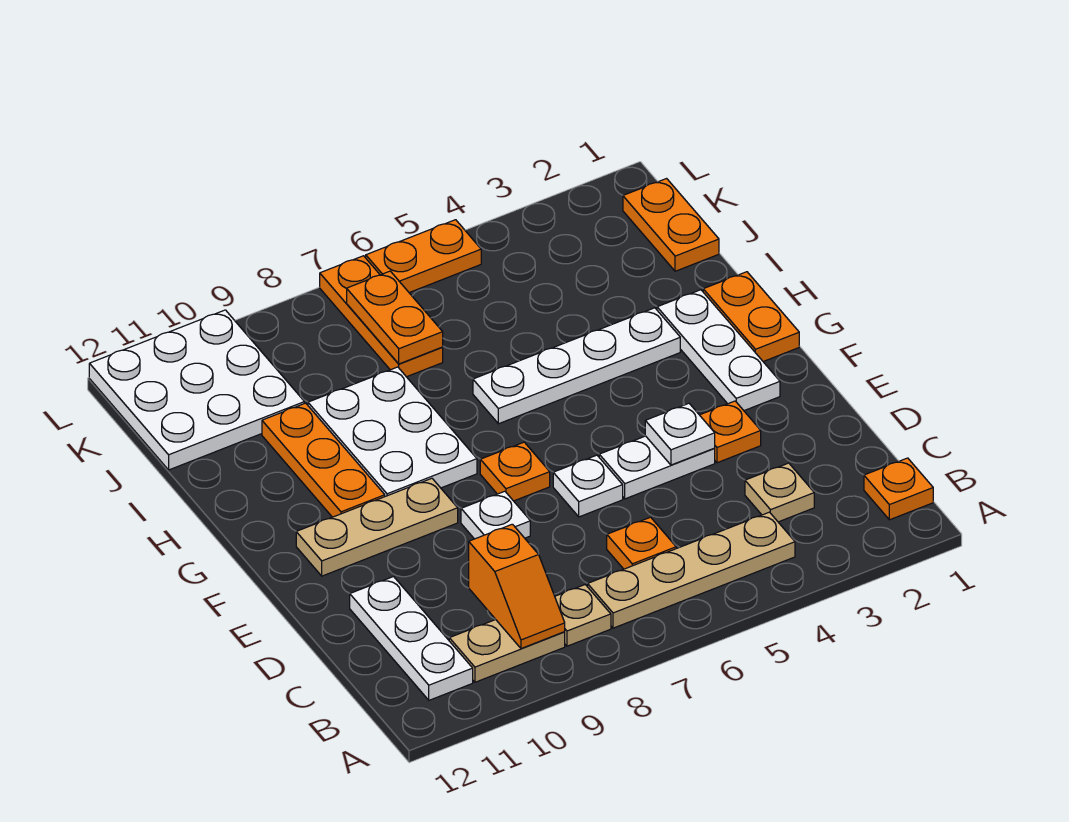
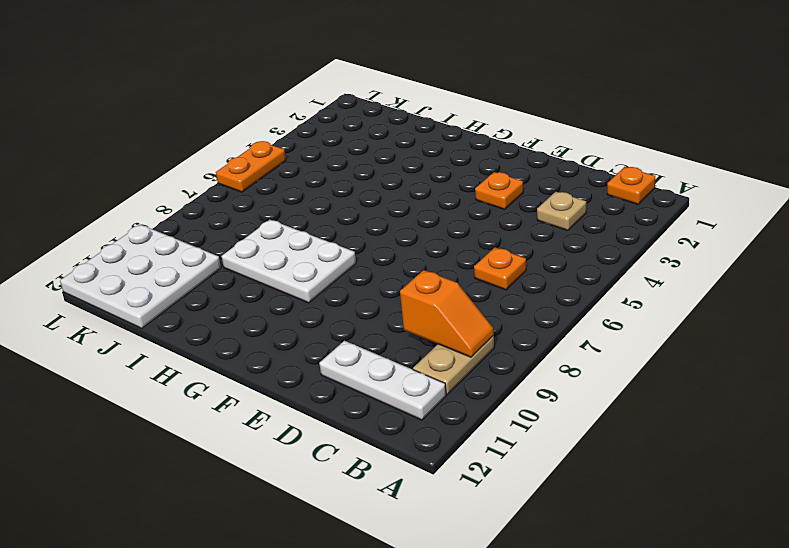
none -> tan 1x4 plate [588,512,795,628]
none -> tan 1x1 plate [555,585,611,646]
none -> white 1x2 plate [599,436,715,499]

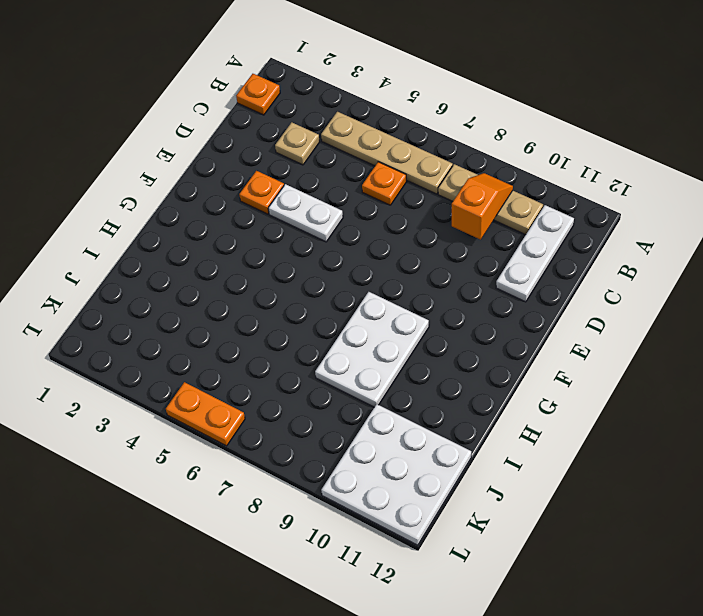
none -> white 1x1 plate [553,455,623,517]
none -> white 1x1 plate [461,491,530,539]
none -> white 1x3 plate [657,290,780,411]

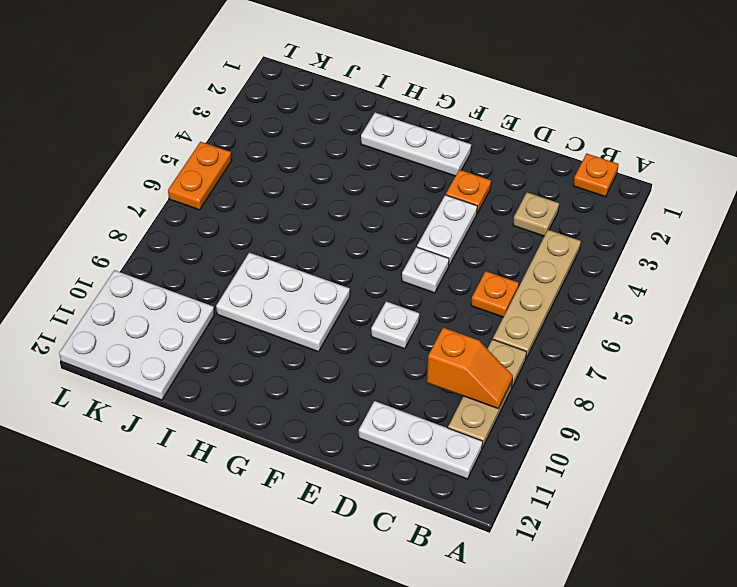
none -> orange 1x1 plate [480,442,550,501]
none -> tan 1x3 plate [296,478,458,576]
none -> orange 1x2 plate [703,272,799,362]

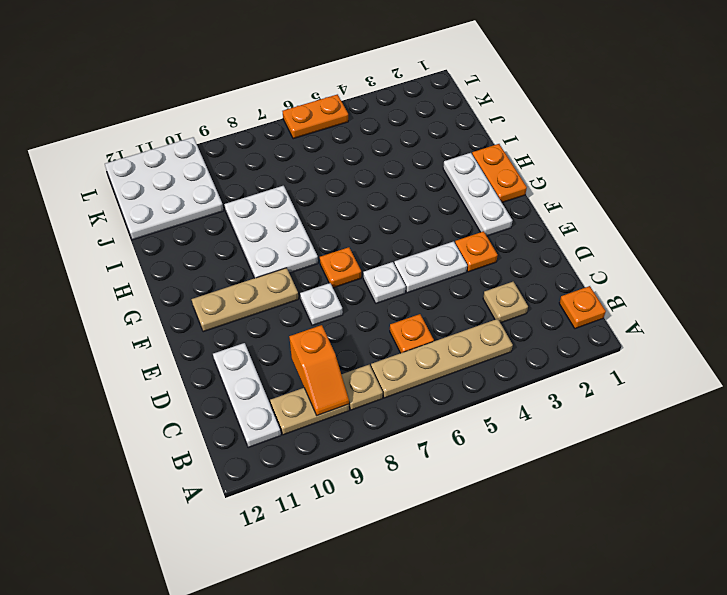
none -> orange 1x3 plate [262,403,385,517]
none -> white 1x4 plate [473,308,680,424]
none -> orange 1x2 plate [623,179,719,271]

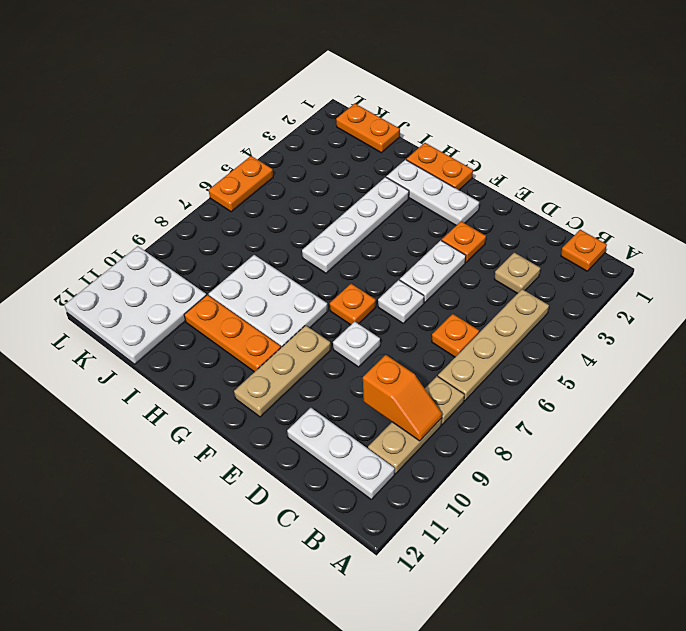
none -> orange 1x3 plate [320,256,443,377]
none -> white 1x1 plate [645,403,715,465]
none -> orange 1x2 plate [347,271,443,364]

